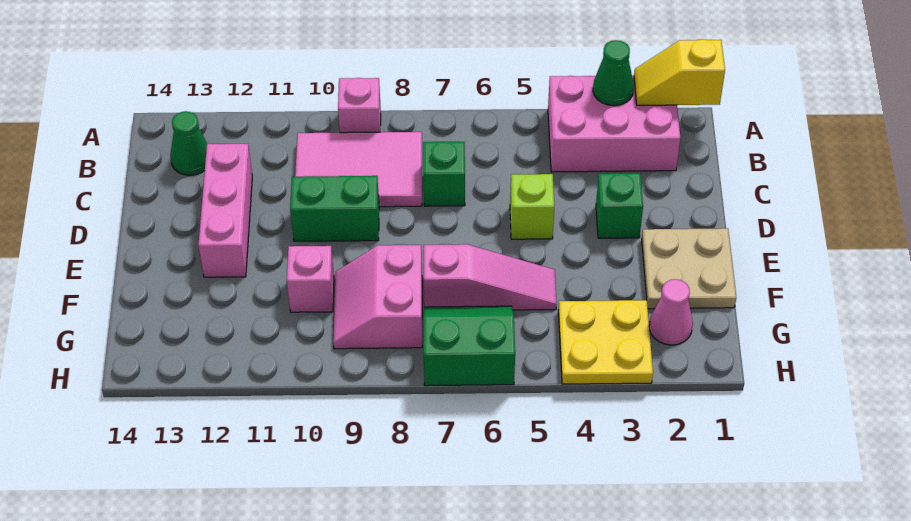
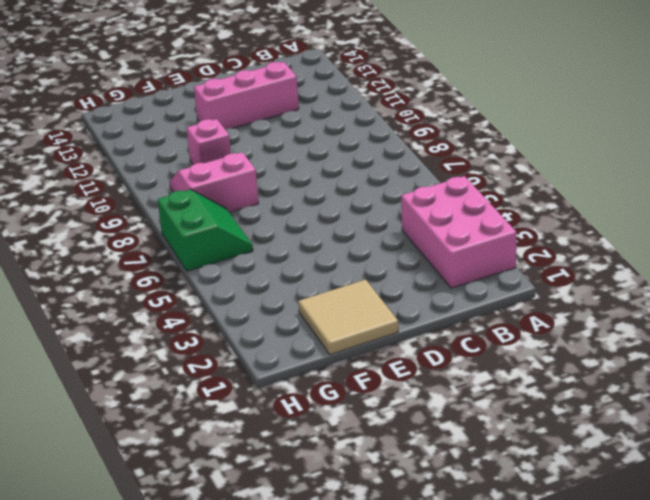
tan 2x2 tile [298,280,398,355] -> tan 2x2 plate [642,228,736,309]
none -> pink 1x1 brick [338,78,381,133]
none -> pink 2x3 tile [295,132,422,207]
none -> green 1x1 cone [170,111,207,175]

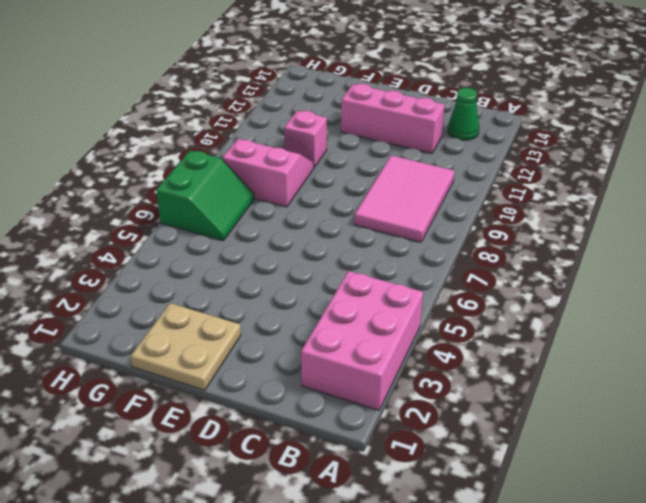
none -> pink 1x1 brick [338,78,381,133]
none -> green 1x1 brick [423,142,465,206]
none -> green 1x1 brick [596,173,643,238]

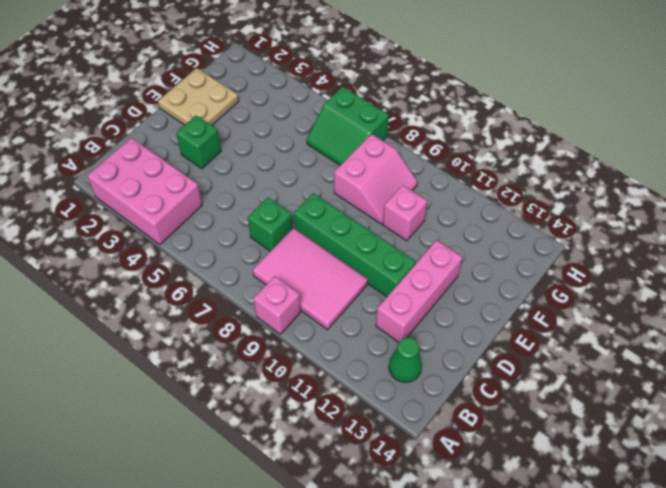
green 1x4 brick [294,193,416,297] -> green 1x2 brick [290,176,379,241]
none -> lime 1x1 brick [510,174,554,239]
none -> pink 1x3 slope [424,244,557,310]
none -> pink 1x1 cone [649,279,693,345]

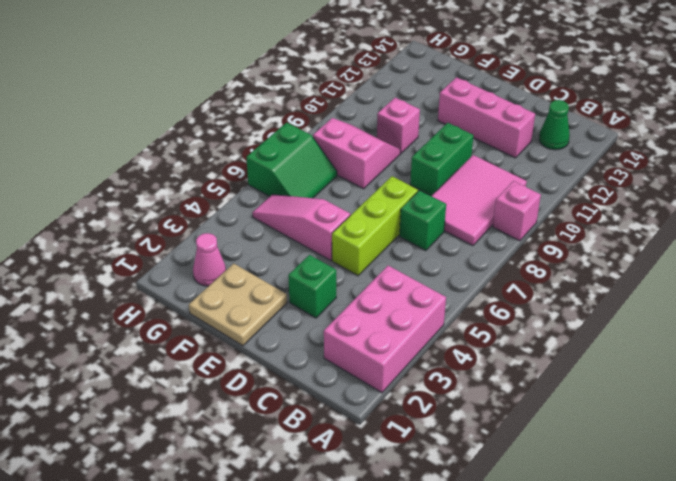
lime 1x3 brick [332,176,418,276] -> lime 1x1 brick [510,174,554,239]
pink 1x3 slope [252,194,350,260] -> pink 1x3 slope turned to [424,244,557,310]
none -> yellow 2x2 plate [558,300,653,384]
none -> yellow 1x2 slope [634,39,725,105]
none -> green 1x1 cone [593,40,634,106]

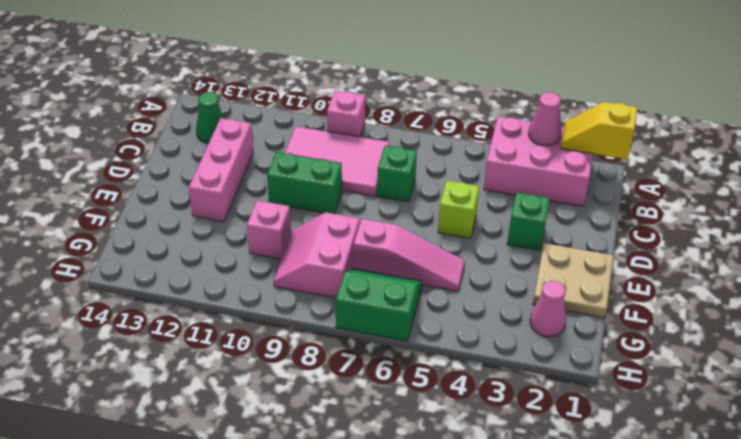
pink 1x1 cone [529,92,562,146] -> green 1x1 cone [593,40,634,106]
none -> yellow 2x2 plate [558,300,653,384]

